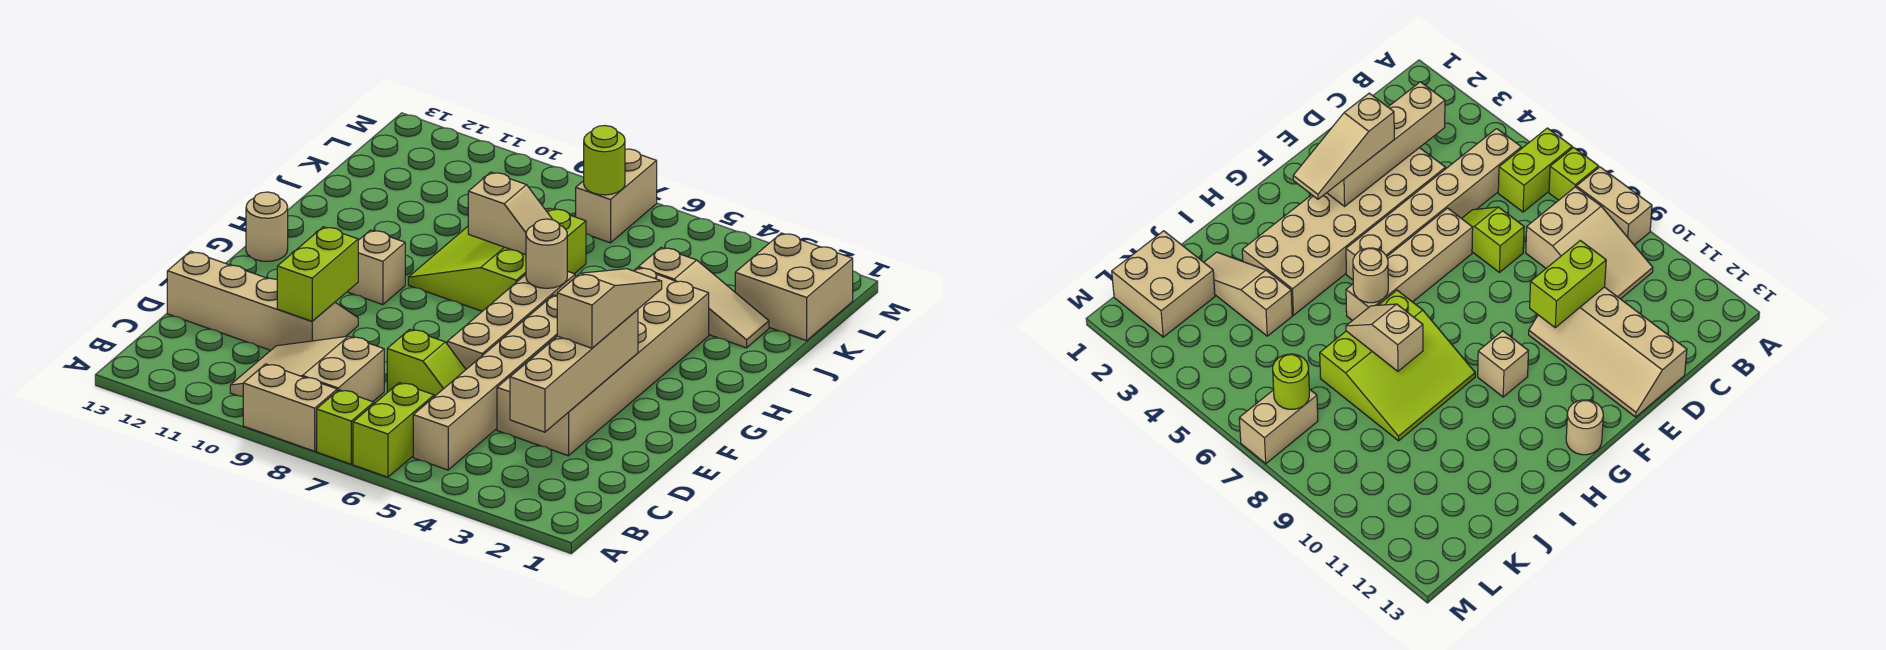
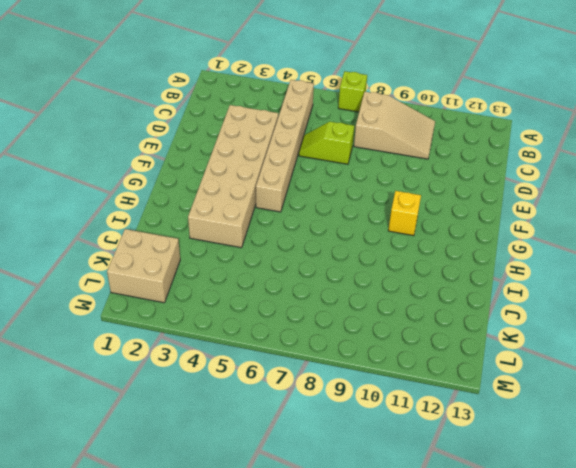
yellow 1x1 brick [388,191,421,236] -> tan 1x1 brick [348,230,405,305]
none -> lime 1x2 brick [353,383,434,477]
none -> tan 1x2 brick [243,364,337,451]
none -> tan 2x4 slope [167,251,358,350]

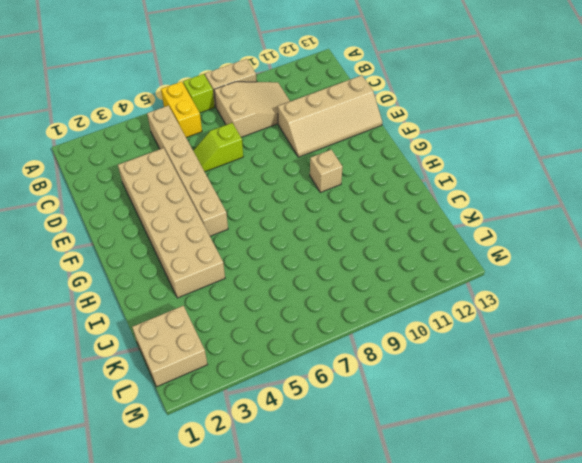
yellow 1x2 brick [161,82,202,138] -> lime 1x2 brick [353,383,434,477]
none -> tan 1x4 brick [447,271,575,369]
none -> tan 1x1 round brick [246,192,288,261]
none -> lime 3x3 slope [408,208,586,311]

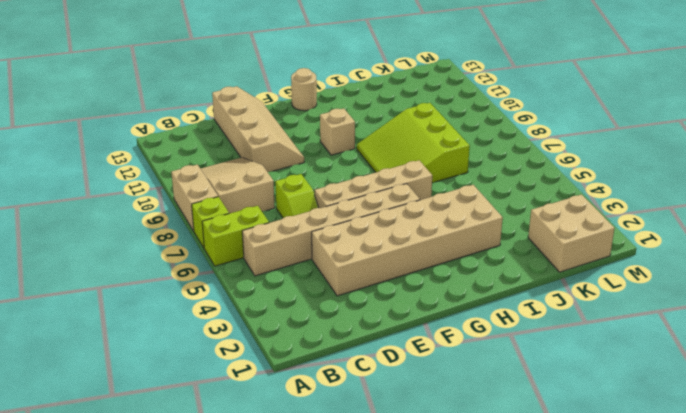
lime 3x3 slope [357,103,470,183] -> lime 3x3 slope turned to [408,208,586,311]
none -> tan 1x3 slope [638,248,769,348]
none -> tan 1x2 brick [576,149,657,243]
none -> tan 1x4 brick [510,310,638,432]

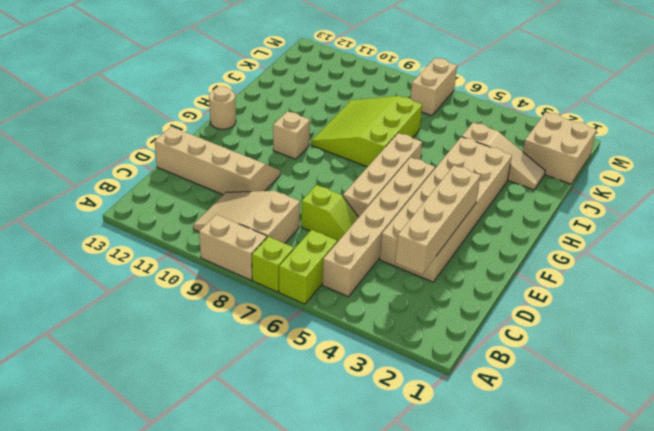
none -> lime 1x2 brick [277,227,358,321]
none -> tan 1x1 round brick [526,219,567,288]
none -> tan 1x2 slope [468,172,553,255]

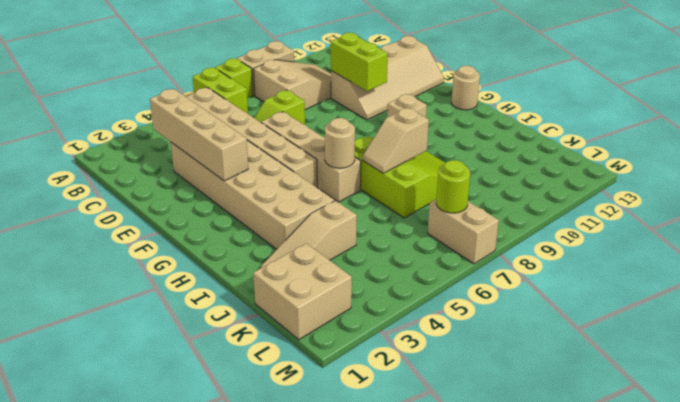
none -> tan 1x3 slope [557,269,662,348]

